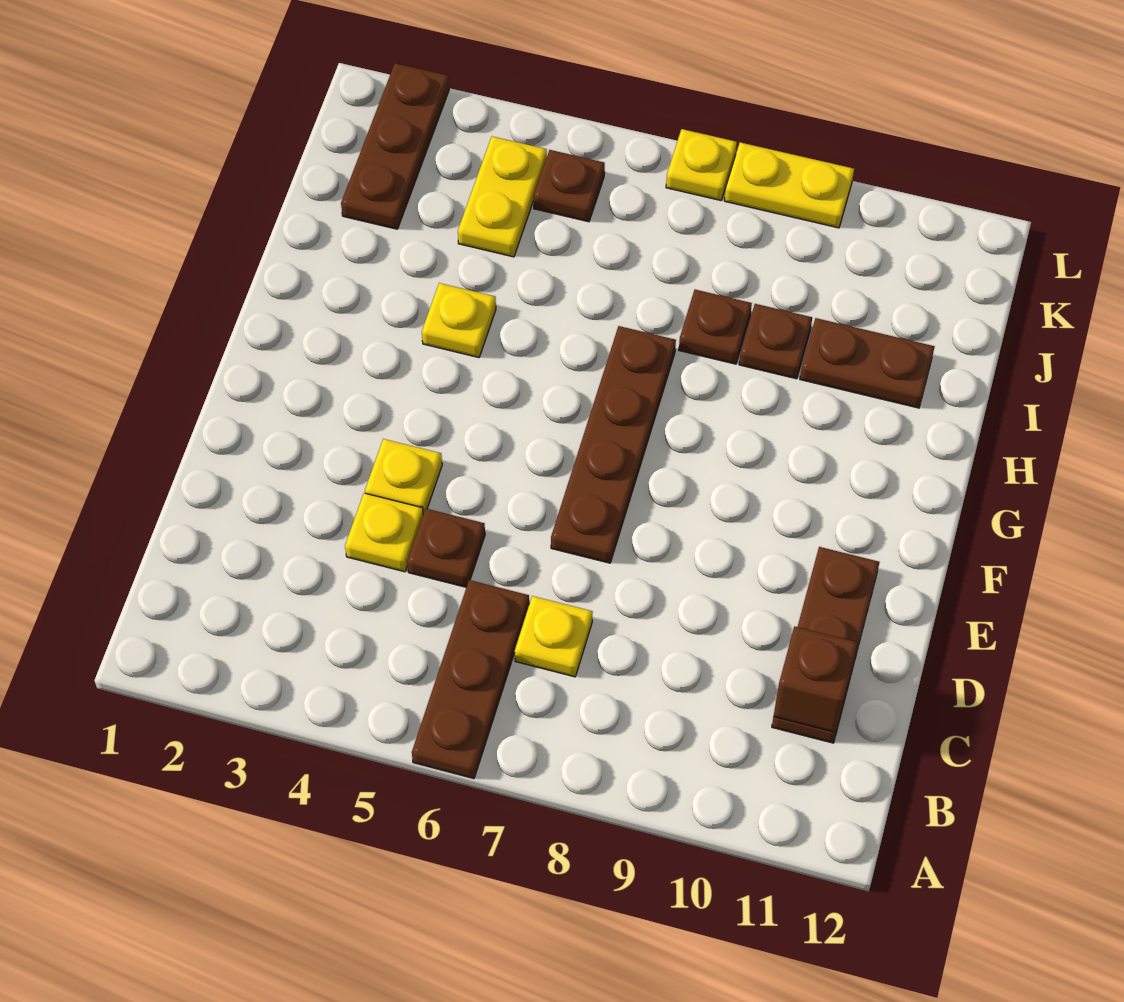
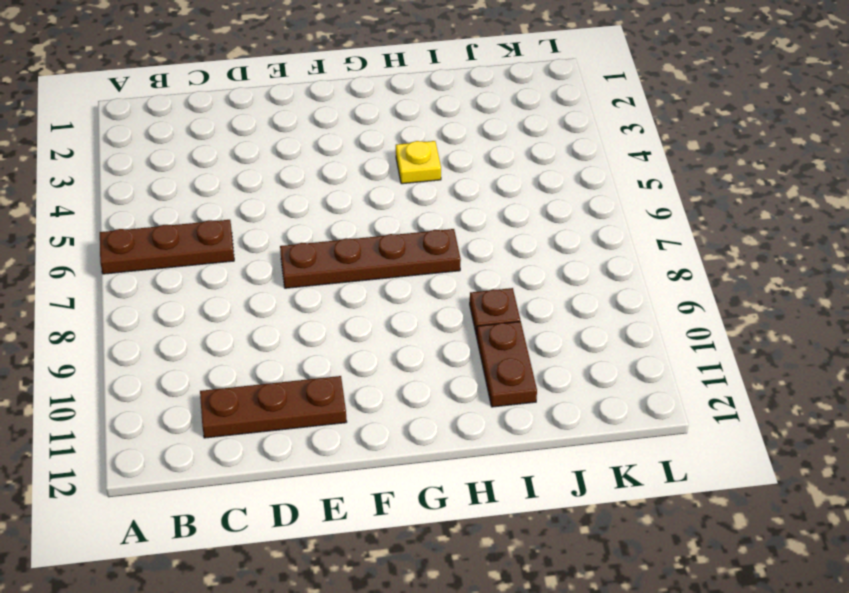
none -> yellow 1x1 plate [515,596,593,677]
none -> yellow 1x1 plate [345,493,423,572]
none -> brown 1x1 plate [407,509,485,587]

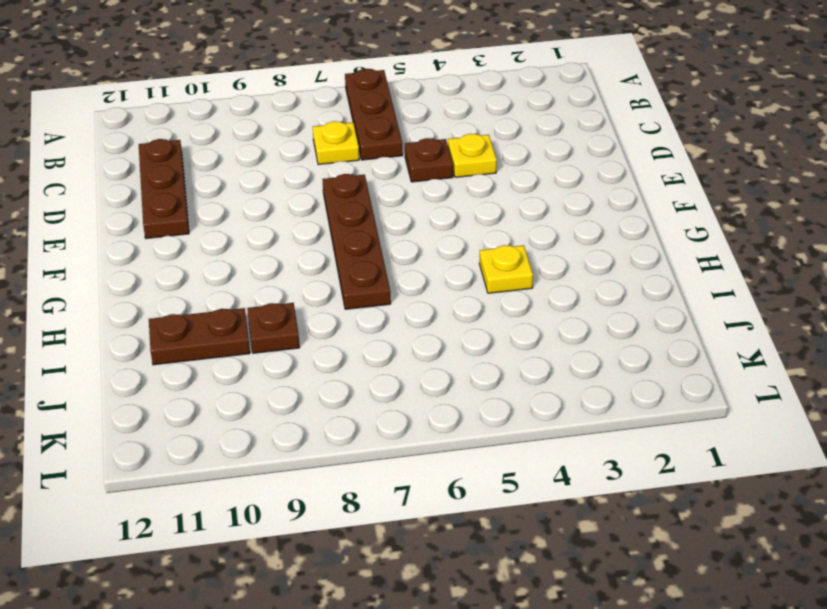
none -> yellow 1x1 plate [365,439,442,514]
none -> brown 1x1 plate [679,290,752,364]
none -> brown 1x3 plate [341,63,449,229]

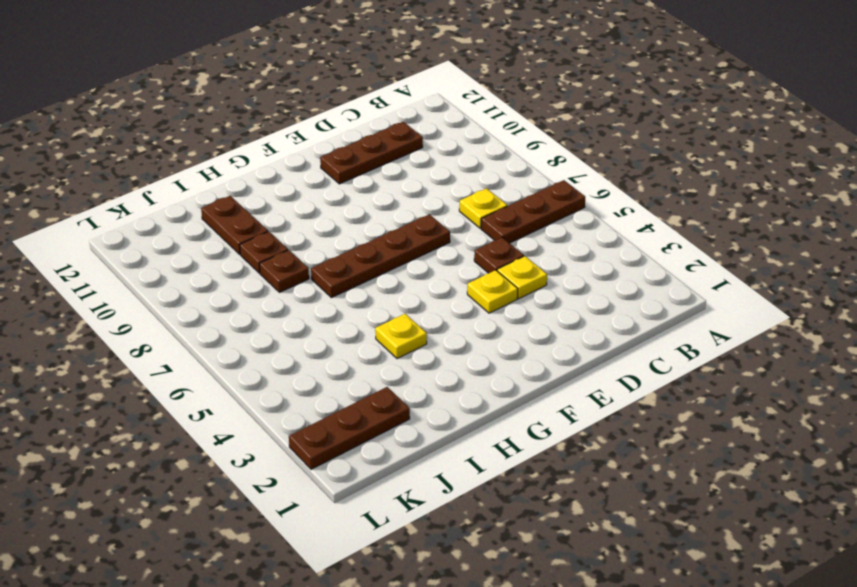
none -> yellow 1x2 plate [458,136,547,257]
none -> brown 1x1 plate [534,150,605,222]
none -> yellow 1x1 plate [666,129,737,200]

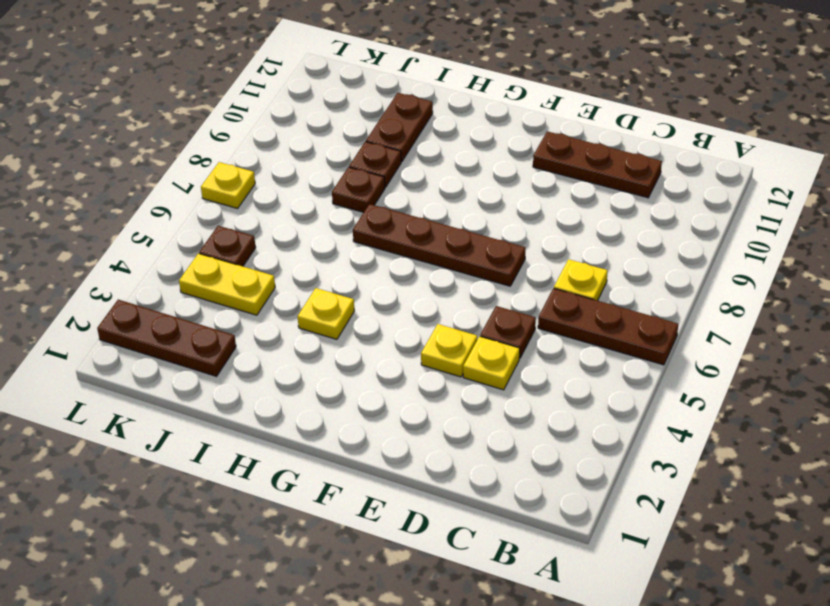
none -> yellow 1x2 plate [724,142,854,228]
none -> brown 1x1 brick [774,626,858,733]

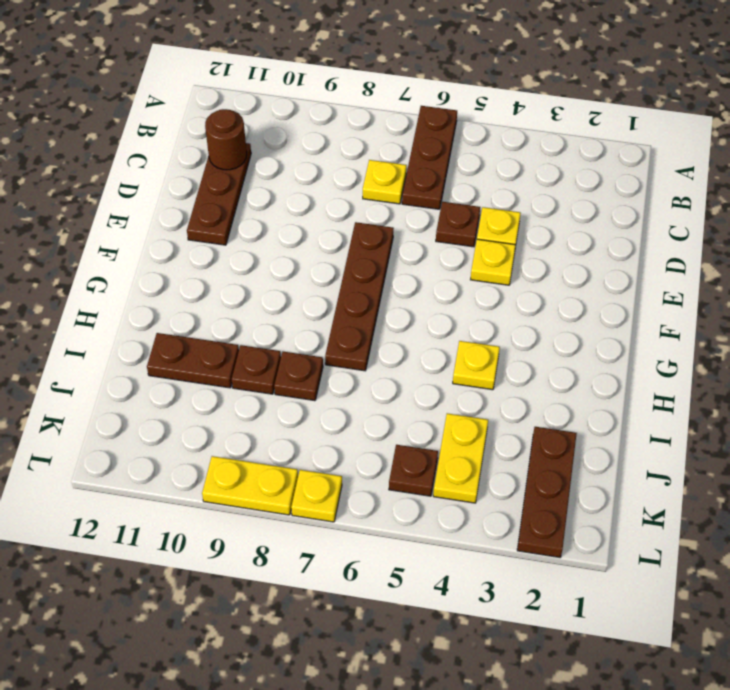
brown 1x1 round brick [205,109,247,170] -> brown 1x1 brick [774,626,858,733]

